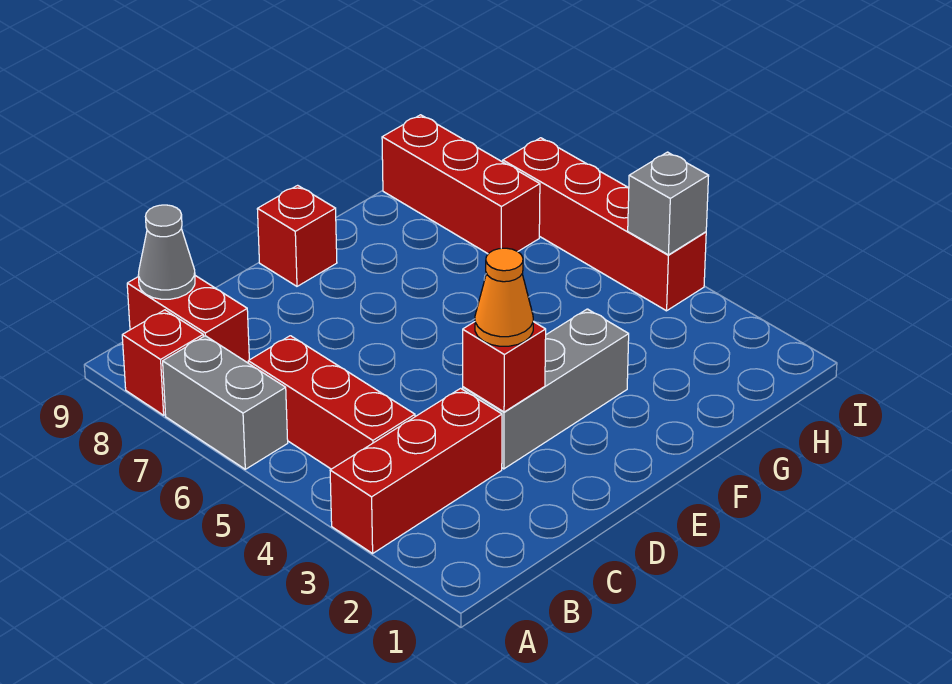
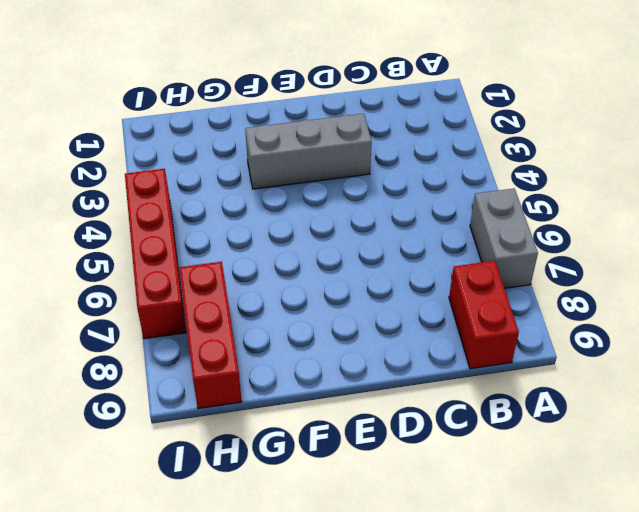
none -> red 1x3 brick [330,388,502,553]
none -> red 1x1 brick [122,310,203,415]
none -> red 1x3 brick [248,336,415,469]

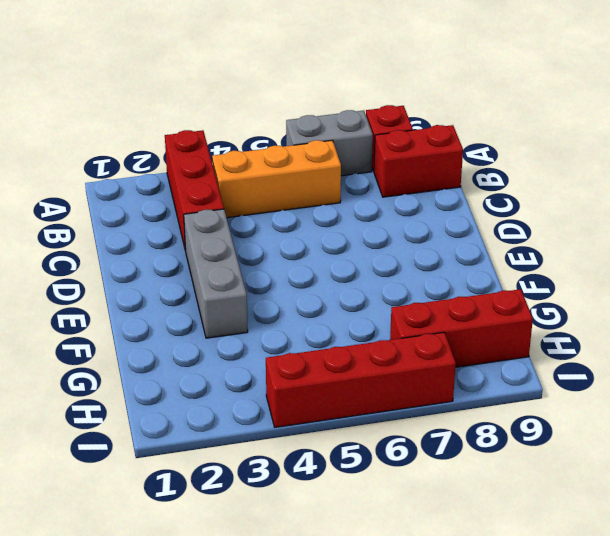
orange 1x3 brick [212,140,341,218] -> red 1x3 brick [248,336,415,469]
none -> red 1x1 brick [257,185,337,286]
none -> grey 1x1 cone [138,205,195,299]
none -> red 1x1 brick [463,322,546,412]

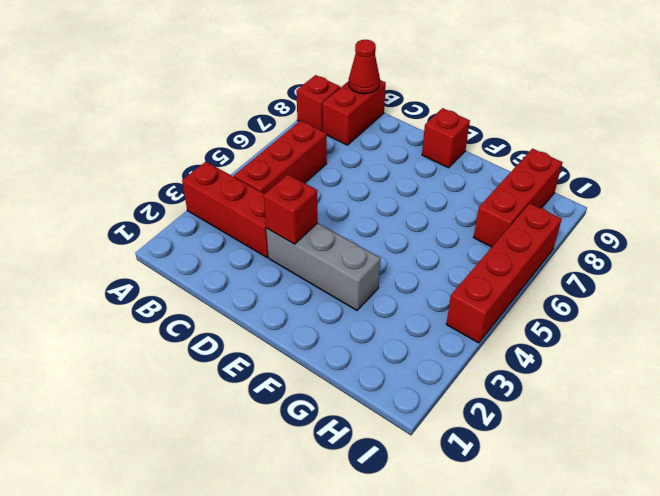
red 1x1 cone [349,40,380,94] -> grey 1x1 cone [138,205,195,299]
none -> grey 1x2 brick [163,336,288,469]
none -> grey 1x1 brick [628,152,709,255]
none -> orange 1x1 cone [475,248,533,346]

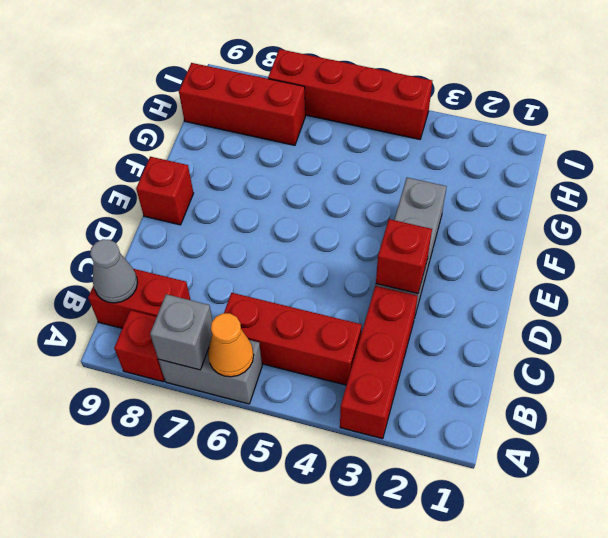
orange 1x1 cone [208,313,254,377] -> orange 1x1 cone moved to [475,248,533,346]
grey 1x1 brick [150,294,213,370] -> grey 1x1 brick moved to [628,152,709,255]

